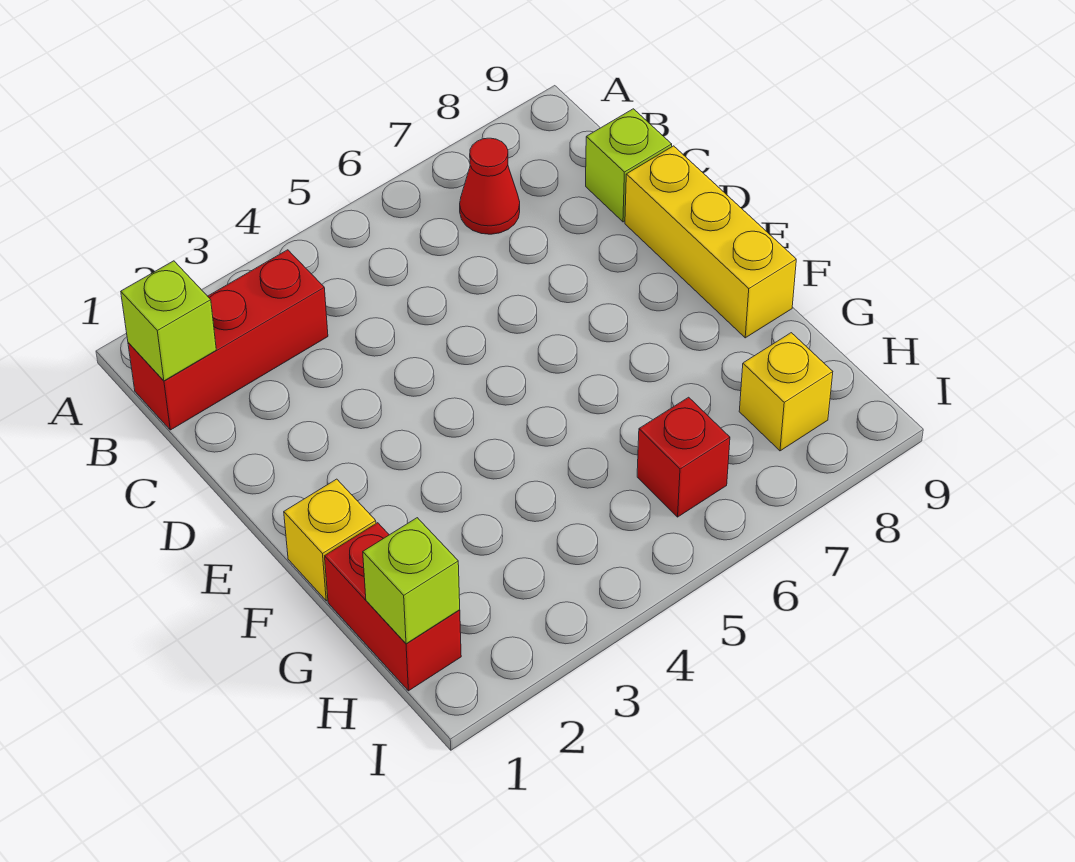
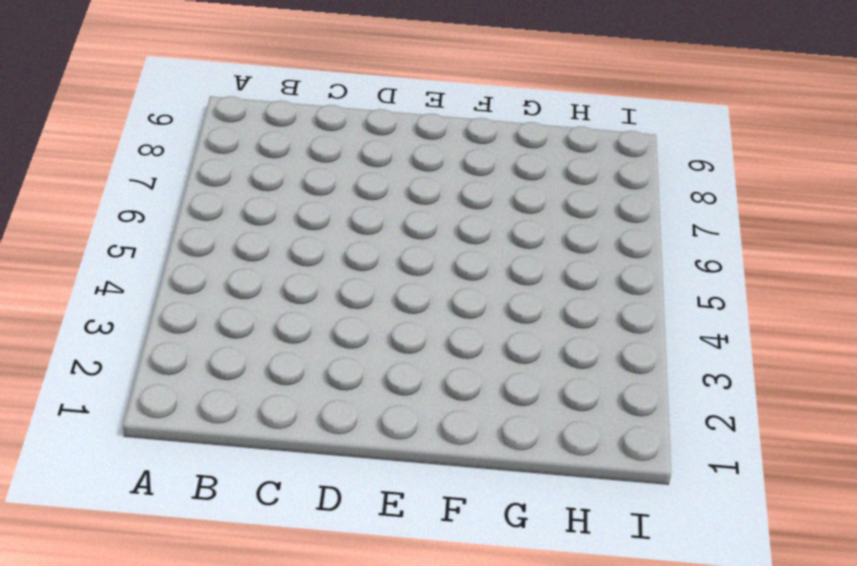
none -> red 1x3 brick [128,250,328,430]
none -> red 1x1 cone [460,138,520,234]

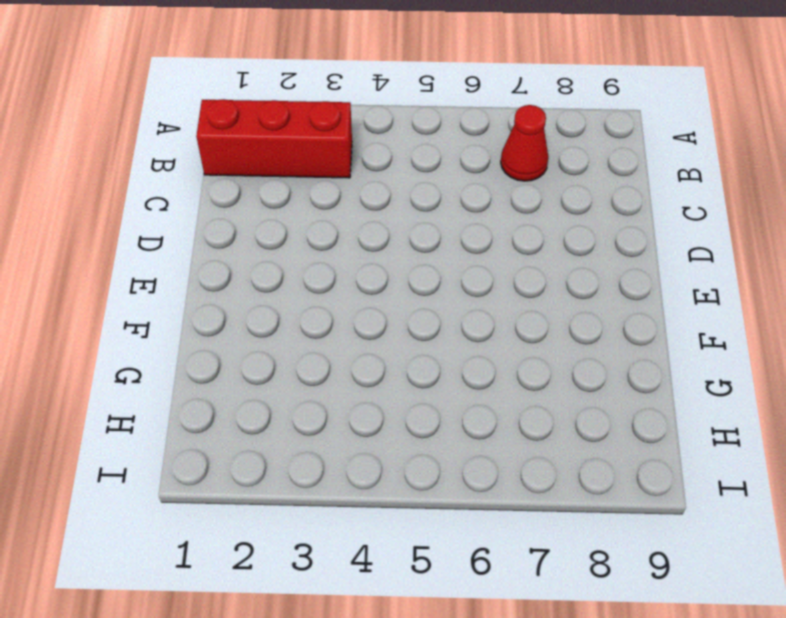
none -> lime 1x1 brick [586,109,672,222]
none -> yellow 1x3 brick [625,146,796,338]

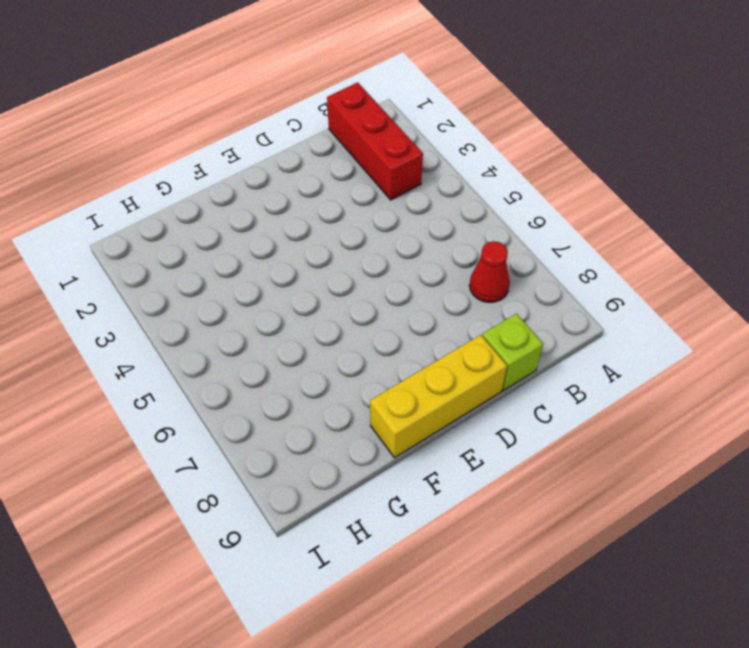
none -> yellow 1x1 brick [284,479,376,601]
none -> red 1x2 brick [325,523,461,691]

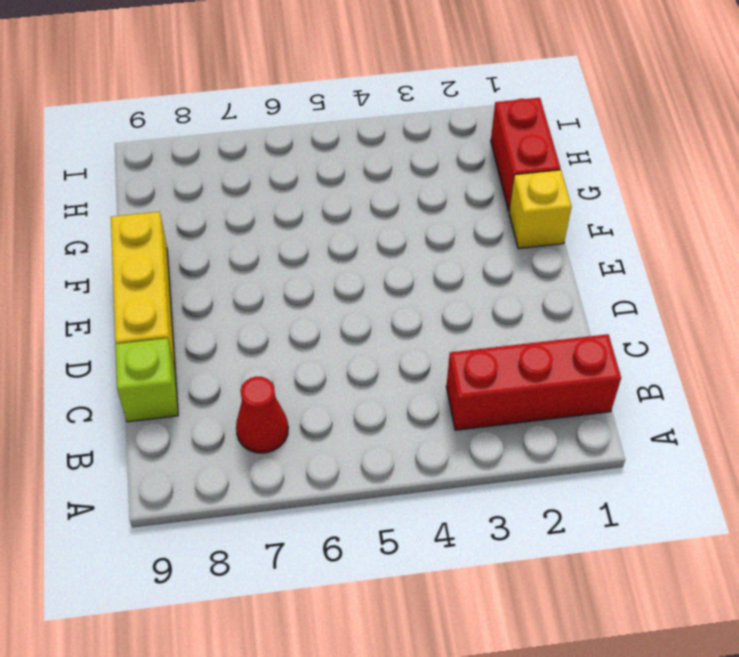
none -> red 1x1 brick [637,397,730,517]
none -> yellow 1x1 brick [739,333,833,451]

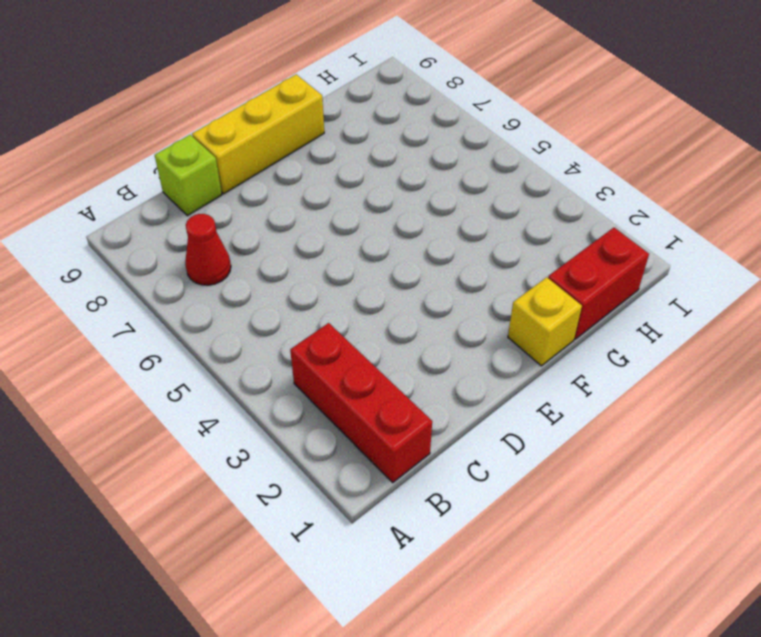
none -> red 1x1 brick [637,397,730,517]
none -> yellow 1x1 brick [739,333,833,451]

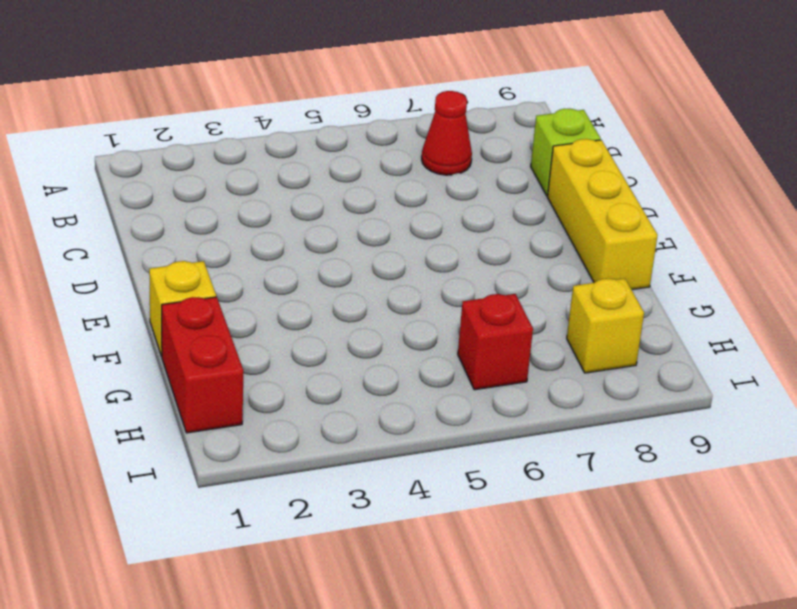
none -> red 1x3 brick [128,250,328,430]
none -> lime 1x1 brick [121,261,216,381]

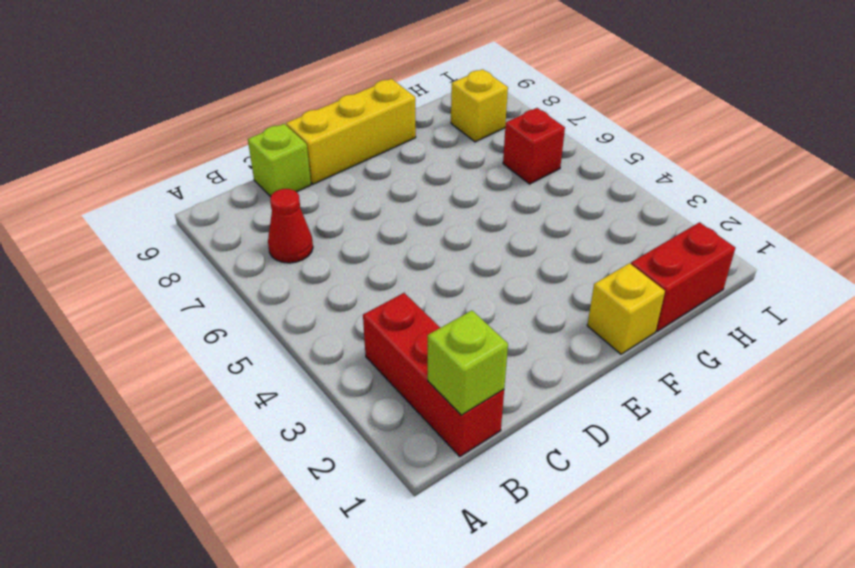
none -> lime 1x1 brick [363,518,460,644]

